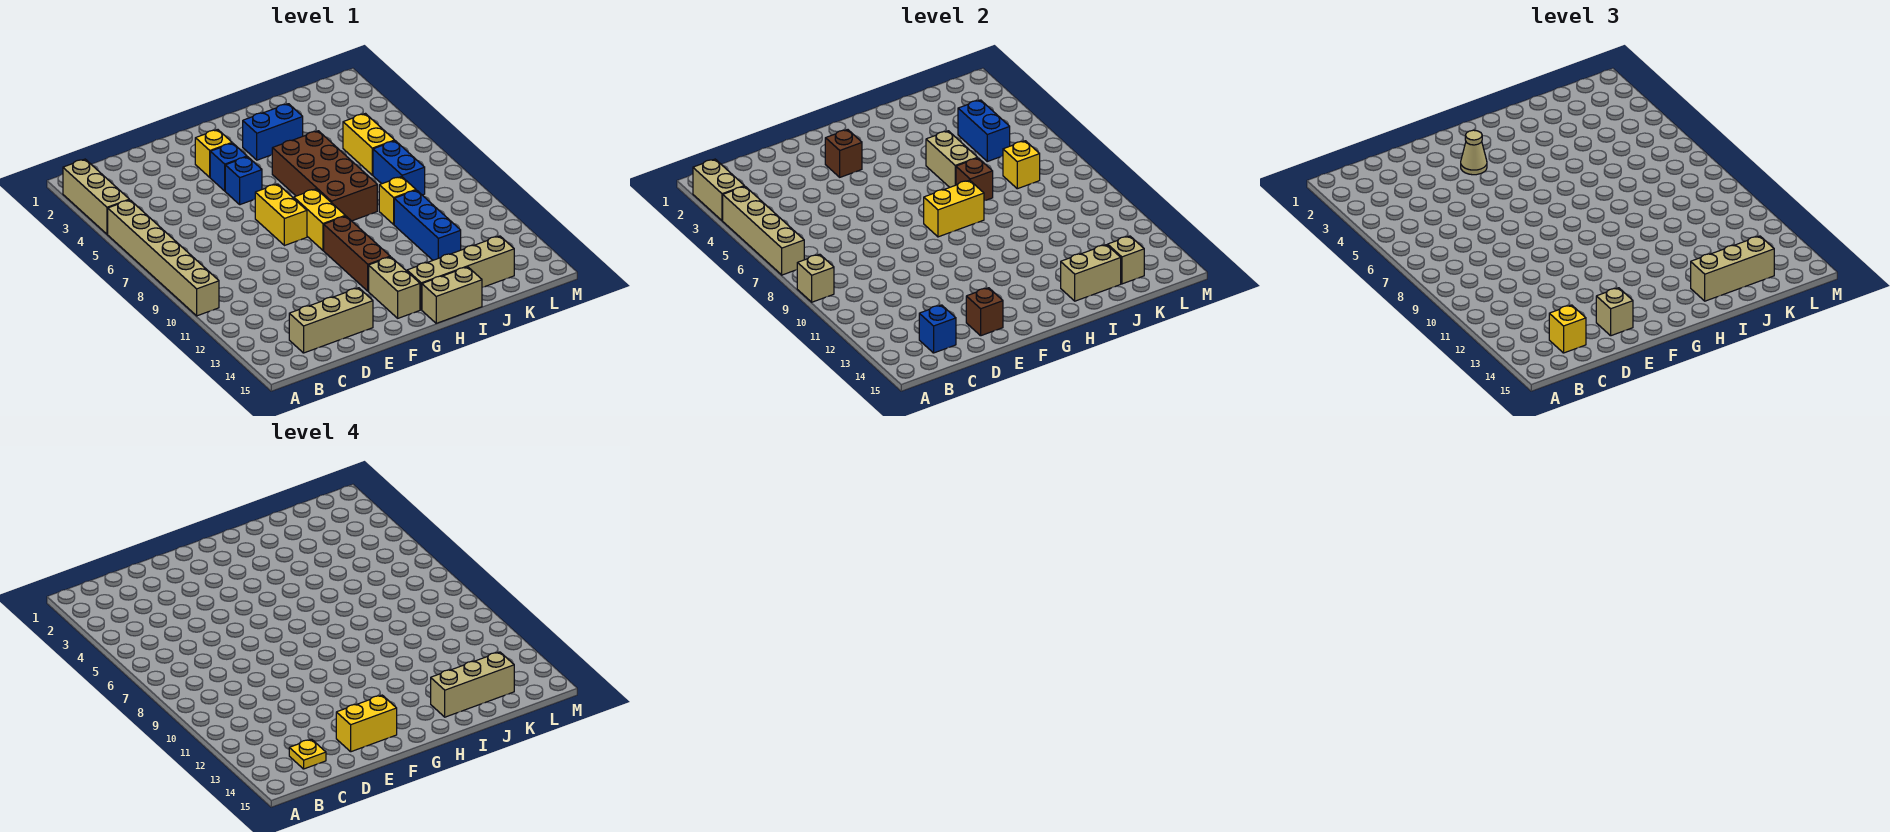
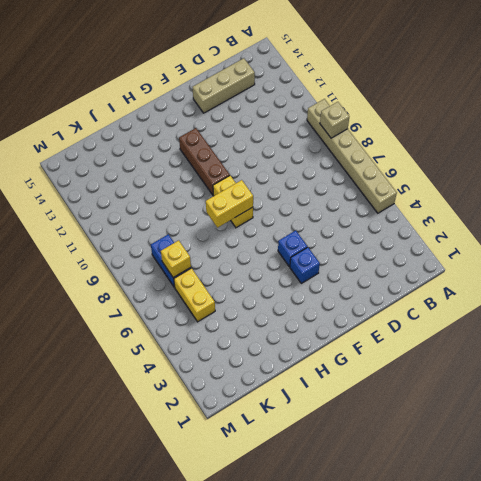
none -> tan 1x3 brick [63,159,129,234]
none -> yellow 1x1 brick [195,130,232,177]
none -> yellow 1x2 brick [255,184,307,246]
none -> tan 1x2 brick [369,257,420,318]

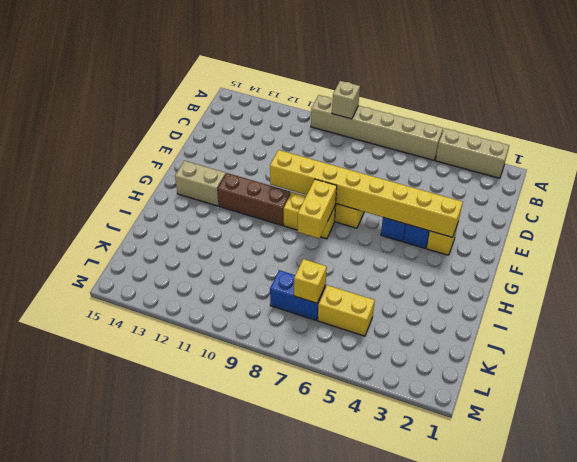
yellow 1x8 brick [270,150,463,237] -> brown 1x1 brick [825,130,862,177]
none -> tan 1x3 brick [289,288,373,353]
none -> blue 1x2 brick [243,104,303,160]
none -> brown 2x4 brick [272,131,377,221]
none -> tan 1x4 brick [407,236,514,310]

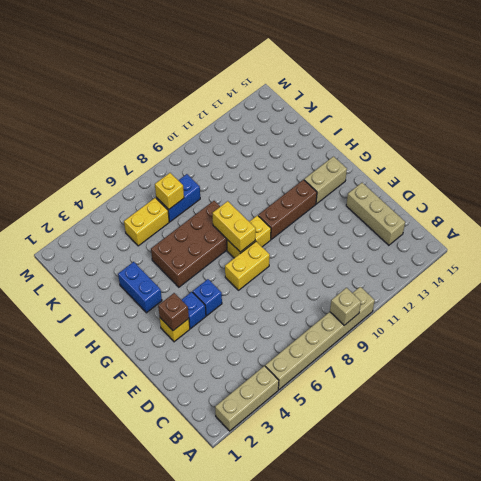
none -> tan 1x4 brick [407,236,514,310]
none -> tan 1x2 brick [422,267,482,323]
none -> yellow 1x1 brick [379,177,416,224]
none -> blue 1x3 brick [394,190,461,260]

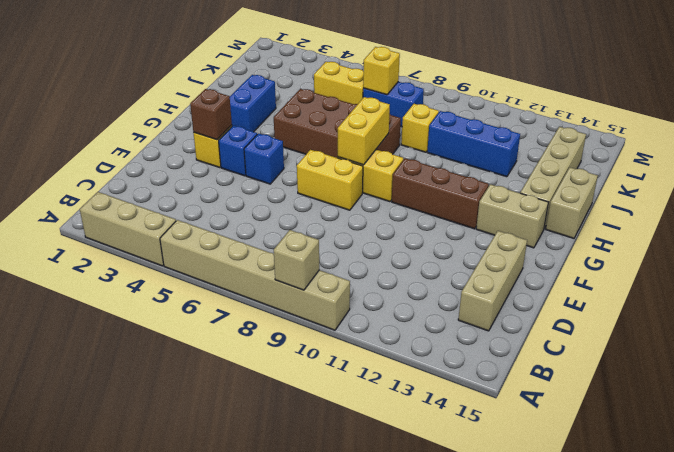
none -> tan 1x2 brick [693,159,744,221]
none -> tan 1x4 brick [723,186,804,275]
none -> blue 1x1 brick [919,305,956,353]
none -> brown 1x1 brick [966,288,1003,336]

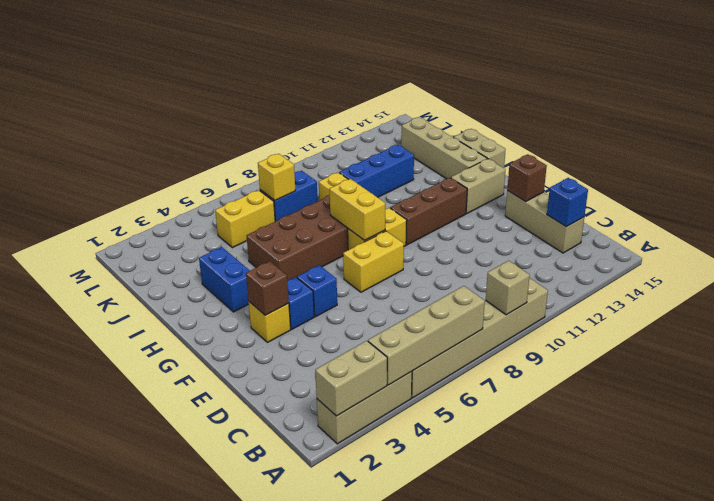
none -> tan 1x2 brick [926,131,978,187]
none -> brown 1x1 brick [956,158,993,201]
none -> tan 1x2 brick [1061,245,1121,301]
none -> blue 1x2 brick [958,100,1010,161]

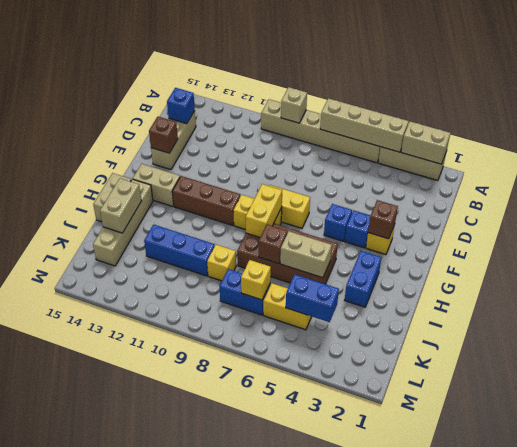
none -> tan 1x1 brick [1108,236,1144,284]
none -> yellow 1x1 brick [1549,305,1586,353]
none -> tan 1x1 brick [1596,288,1633,336]
none -> tan 1x1 cone [1461,130,1487,175]

